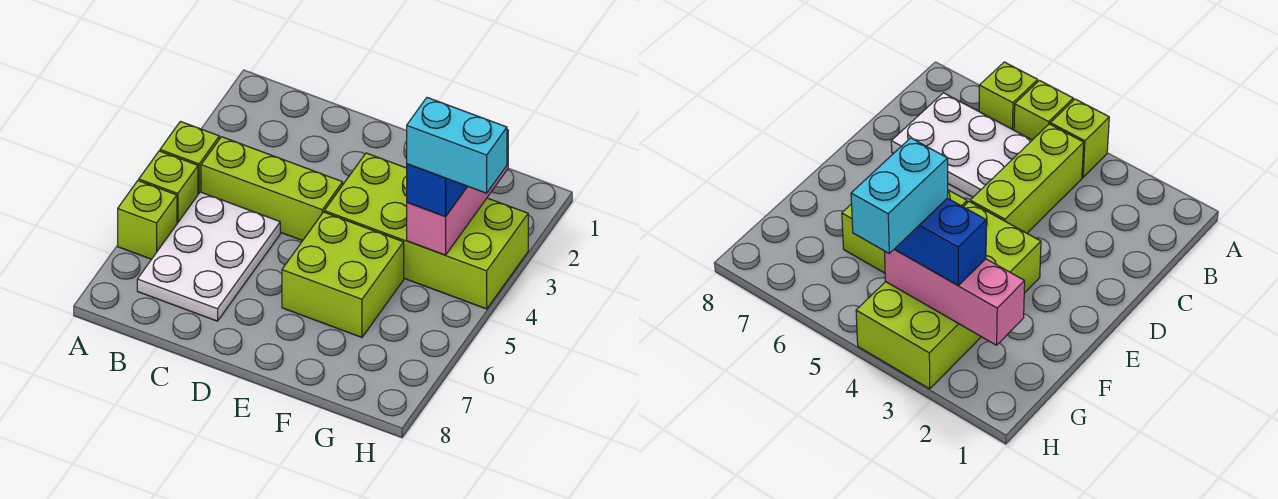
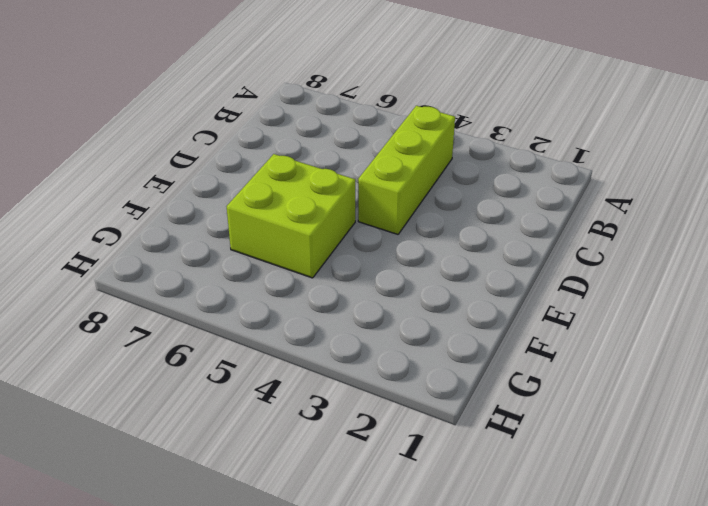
none -> lime 1x1 brick [160,121,219,194]
none -> lime 1x1 brick [139,151,198,223]

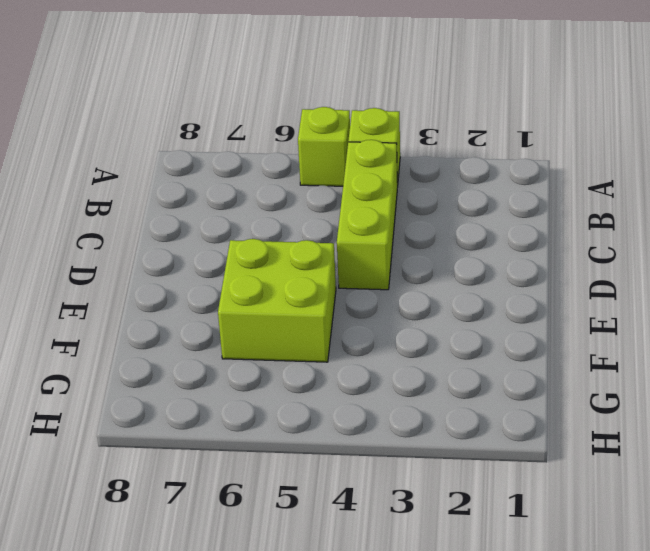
none -> lime 1x1 brick [118,181,177,259]
none -> white 2x3 plate [137,192,280,321]

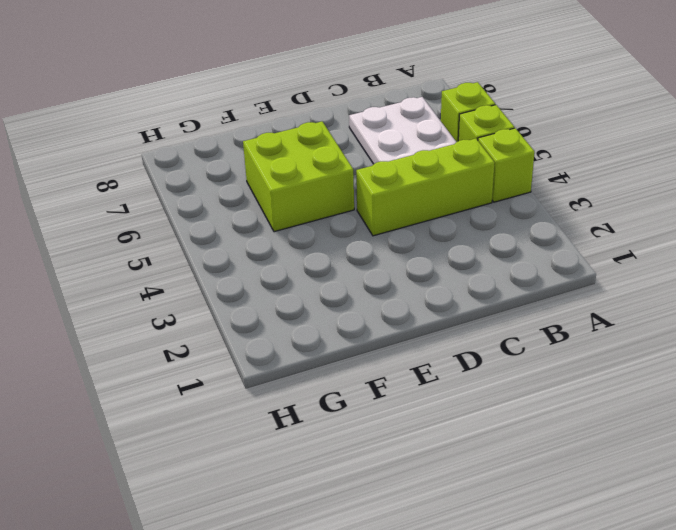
none -> lime 2x4 brick [324,153,528,309]
none -> pink 1x3 brick [407,130,508,255]

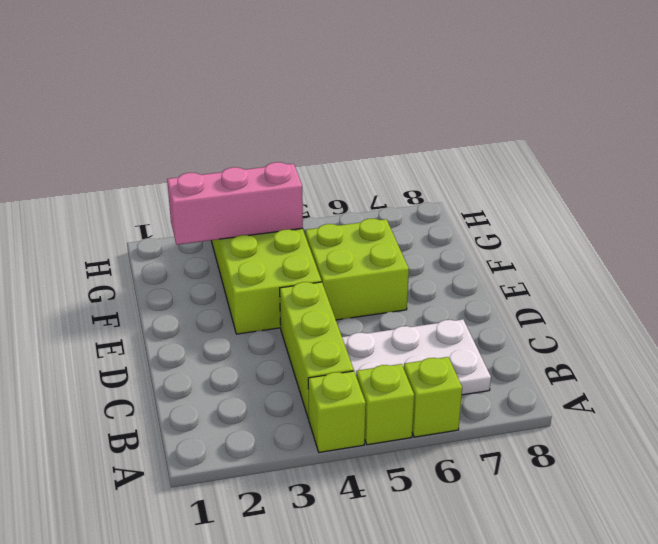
none -> blue 1x2 brick [407,164,467,217]
none -> cyan 1x2 brick [407,98,507,193]

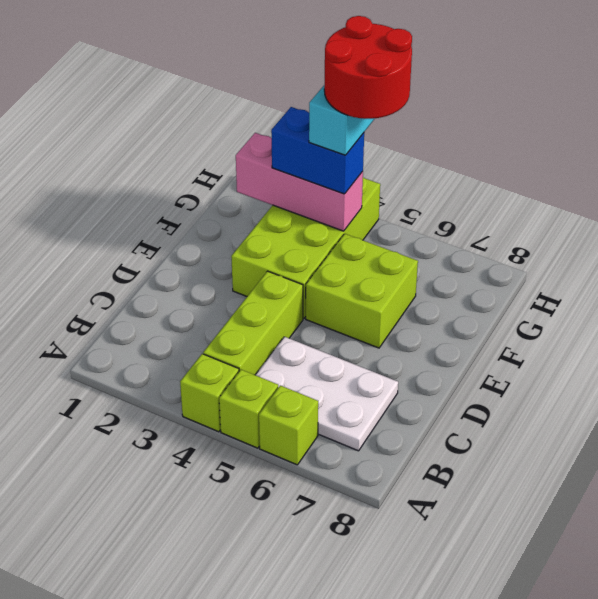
red 2x2 round brick [324,16,412,119] -> none

